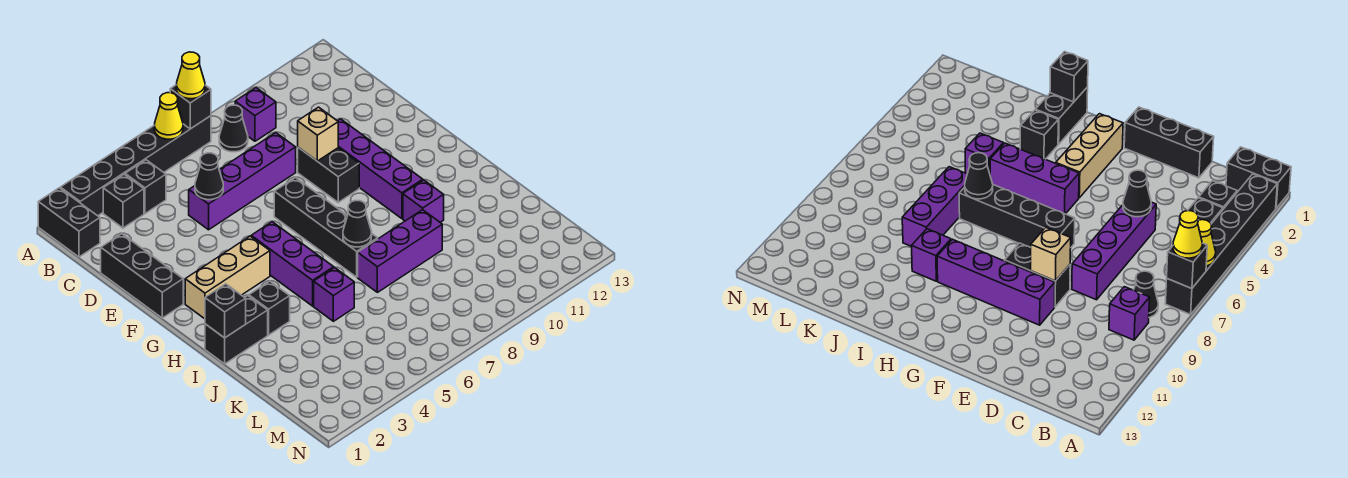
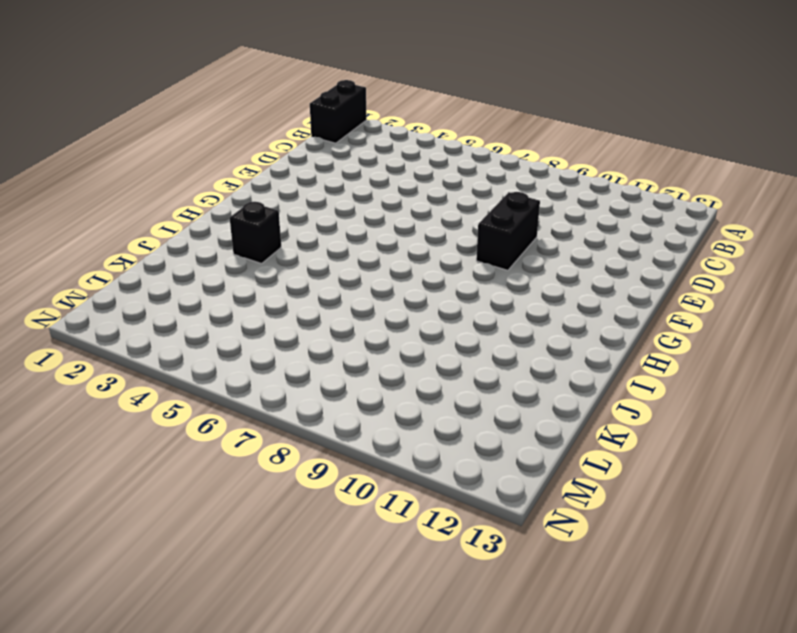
none -> black 1x6 brick [60,116,211,216]
none -> black 1x1 brick [103,174,144,228]
none -> black 1x1 brick [125,160,166,214]

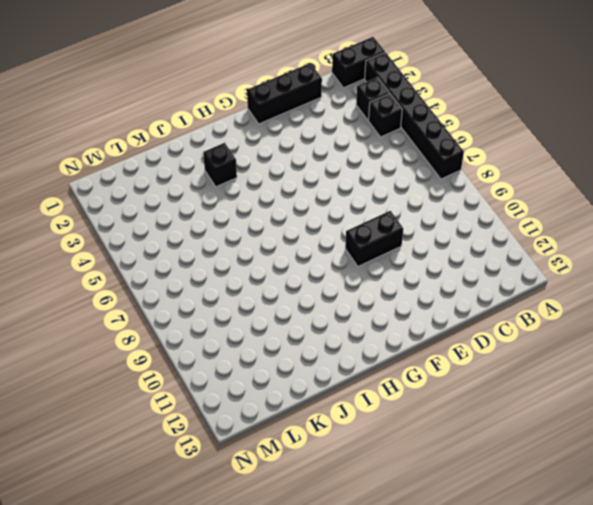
none -> black 1x1 cone [219,105,248,152]
none -> purple 1x1 brick [235,88,276,141]
none -> purple 1x4 brick [189,132,296,230]

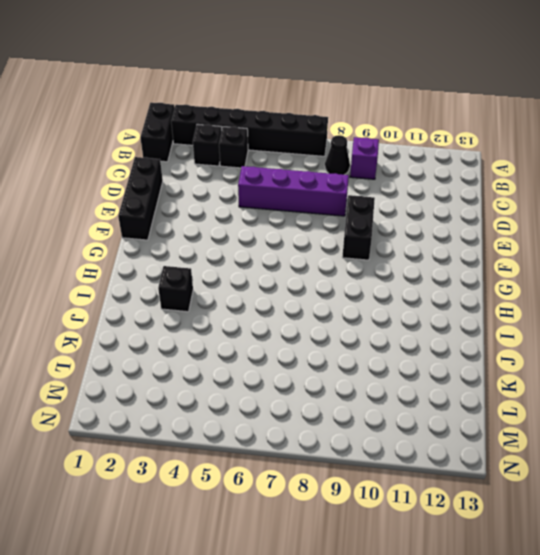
none -> purple 1x4 brick [338,119,423,219]
none -> black 1x4 brick [274,178,378,277]
none -> tan 1x3 brick [185,236,270,319]

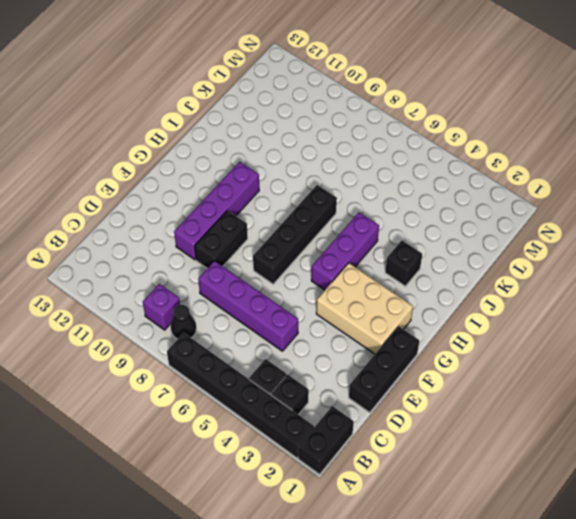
tan 2x3 brick [316,263,413,354] -> tan 1x3 brick [185,236,270,319]
none -> black 1x2 brick [205,296,268,364]
none -> purple 1x1 brick [403,180,444,222]
none -> purple 1x1 brick [314,267,354,321]

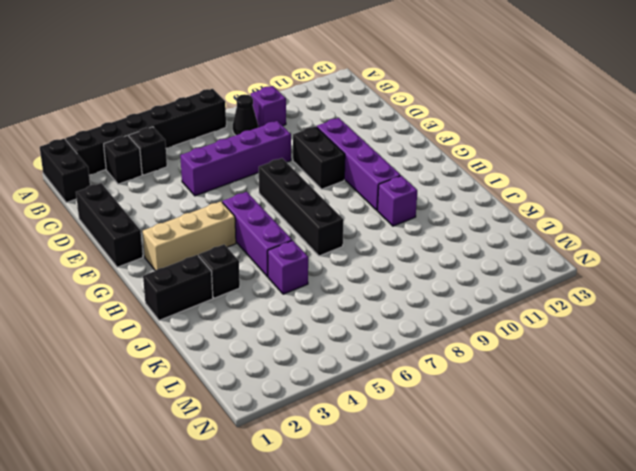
none -> purple 1x3 brick [358,210,442,292]
none -> yellow 1x1 cone [154,93,183,139]
none -> black 1x1 brick [170,85,211,129]

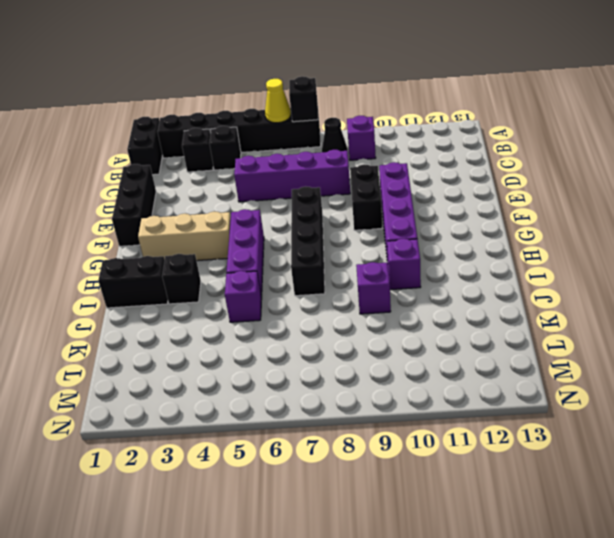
purple 1x1 brick [356,262,391,314] -> purple 1x3 brick [358,210,442,292]
none -> black 1x1 cone [195,153,223,200]
none -> tan 1x1 brick [298,107,338,161]
none -> black 1x1 brick [205,284,246,338]

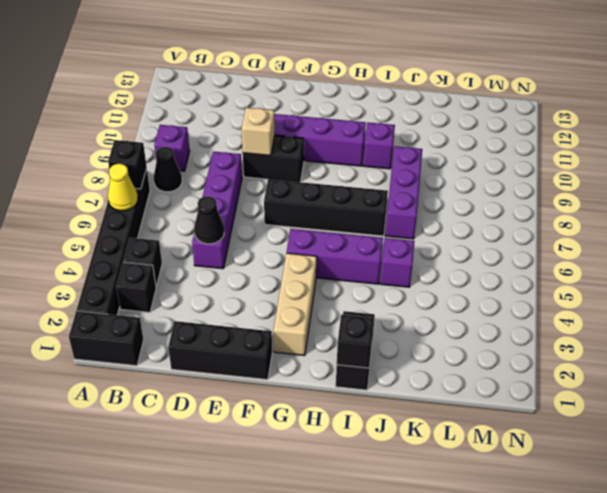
none -> black 1x1 brick [249,281,290,335]
none -> black 1x1 cone [343,201,372,247]
none -> yellow 1x1 cone [176,52,205,99]

